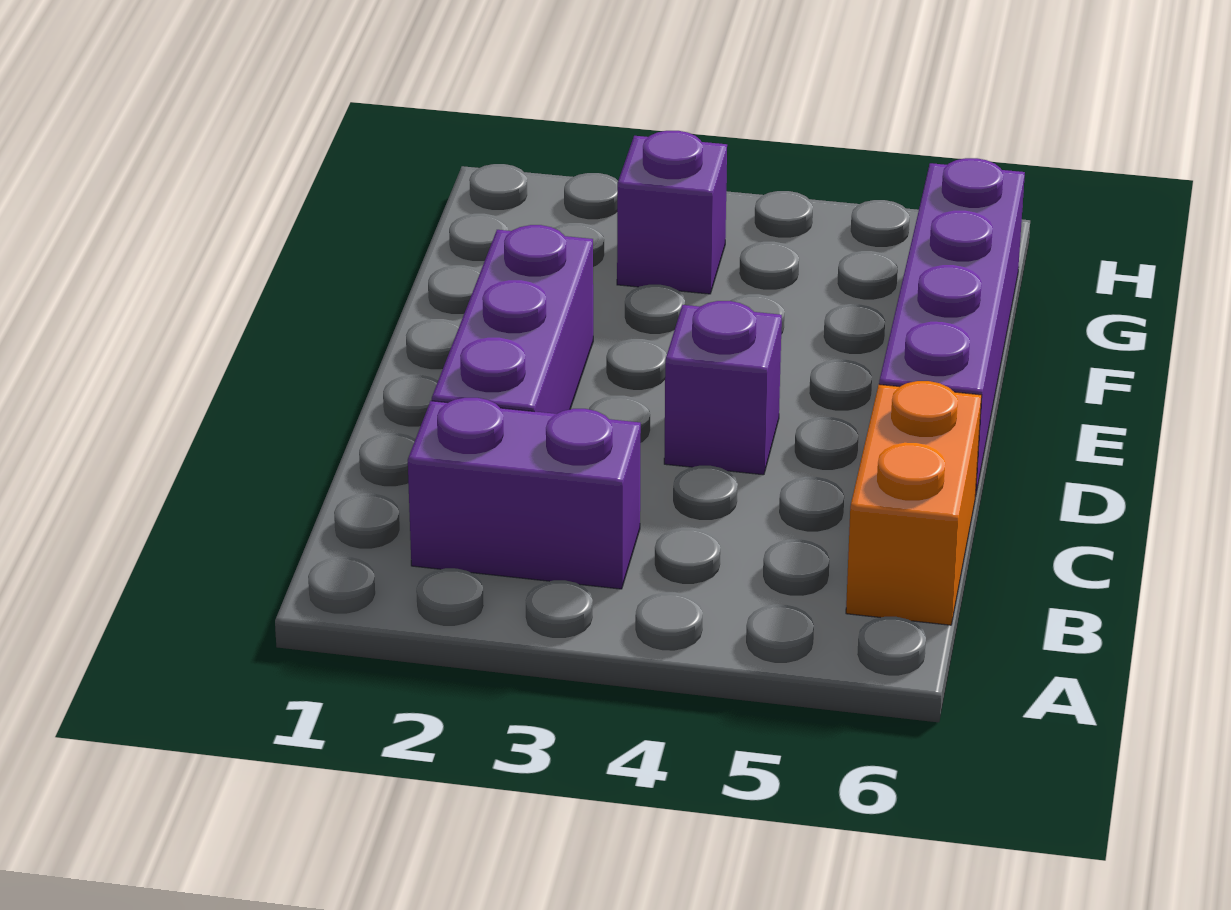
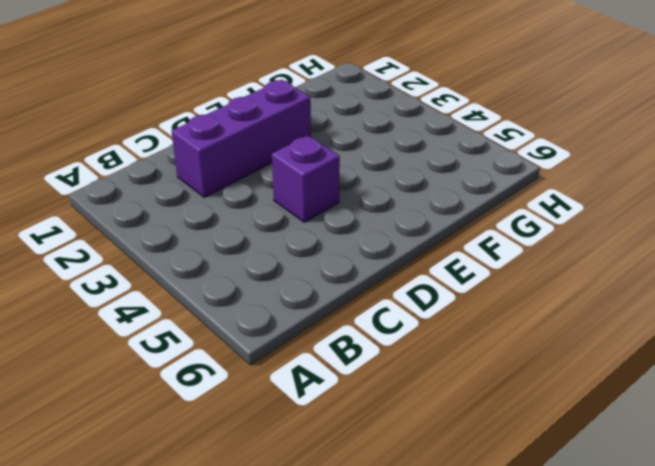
none -> purple 1x2 brick [408,398,641,589]
none -> orange 1x2 brick [846,381,982,625]

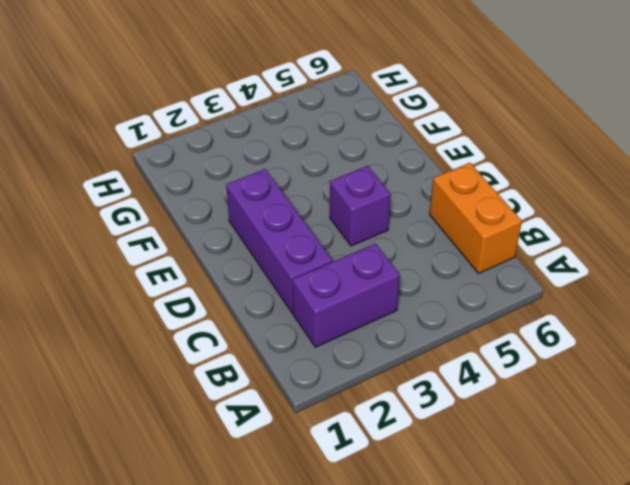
none -> purple 1x4 brick [879,158,1025,497]
none -> purple 1x1 brick [617,131,727,294]

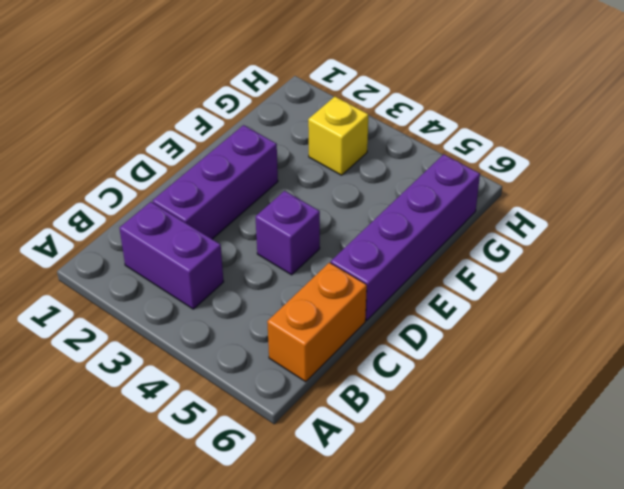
yellow 1x1 brick [308,97,368,175] -> purple 1x1 brick [617,131,727,294]

